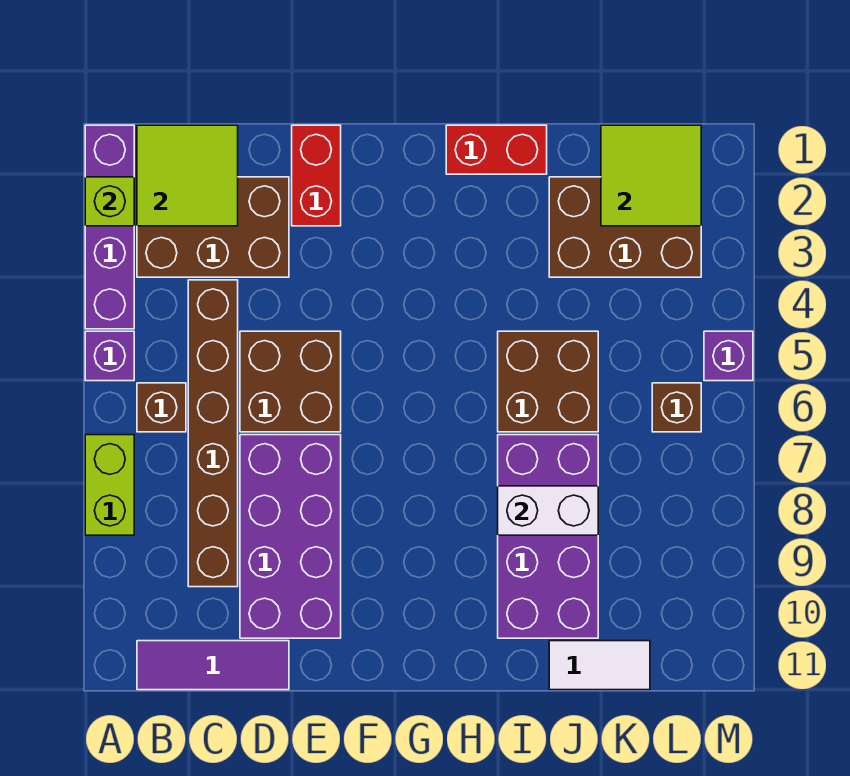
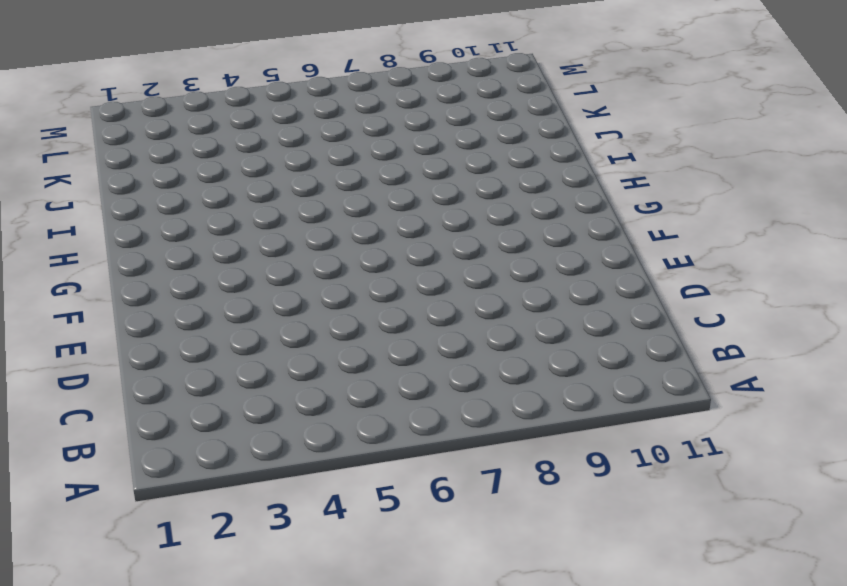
none -> purple 1x4 brick [85,125,134,329]
none -> purple 1x1 brick [85,331,134,381]
none -> lime 1x2 brick [85,435,134,535]

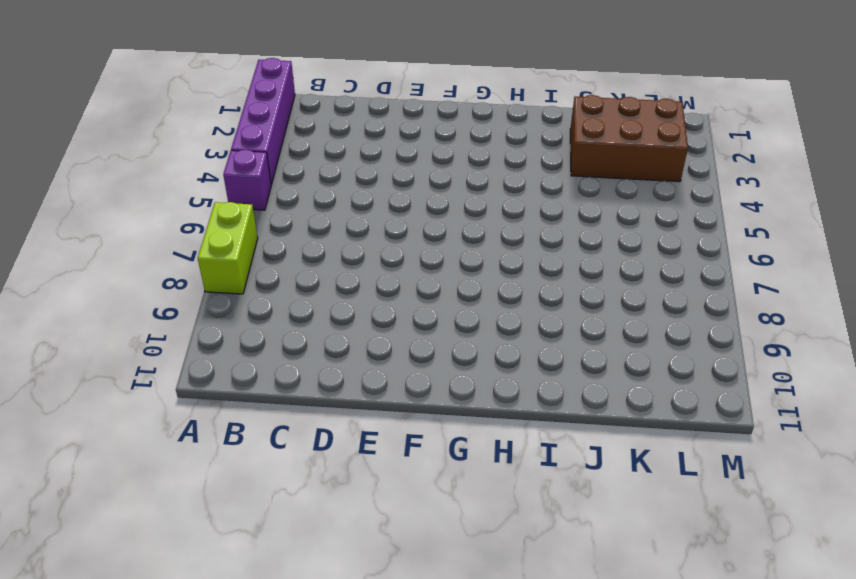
none -> brown 2x3 brick [137,177,289,277]
none -> brown 1x1 brick [137,383,186,432]
none -> purple 1x3 tile [137,641,289,690]

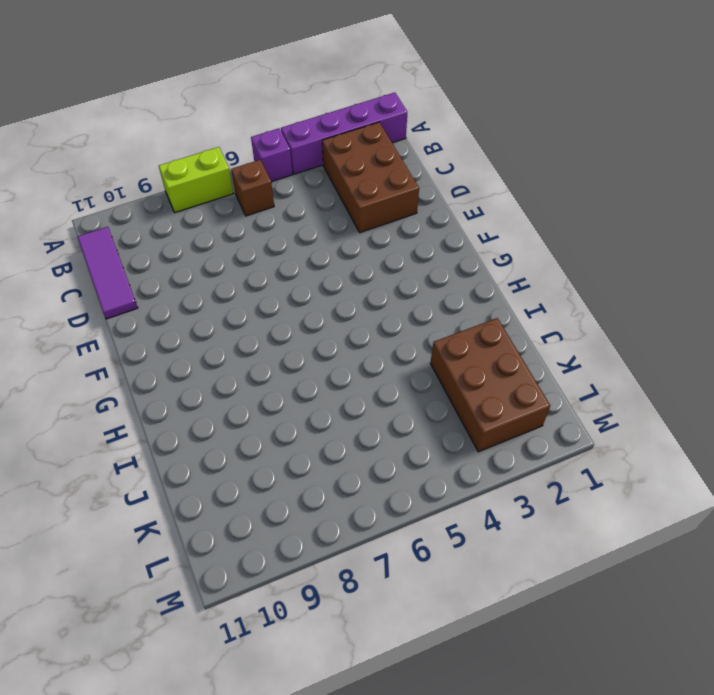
none -> brown 1x6 brick [188,280,238,587]
none -> brown 2x2 brick [240,331,341,432]
none -> purple 2x4 brick [240,435,341,638]

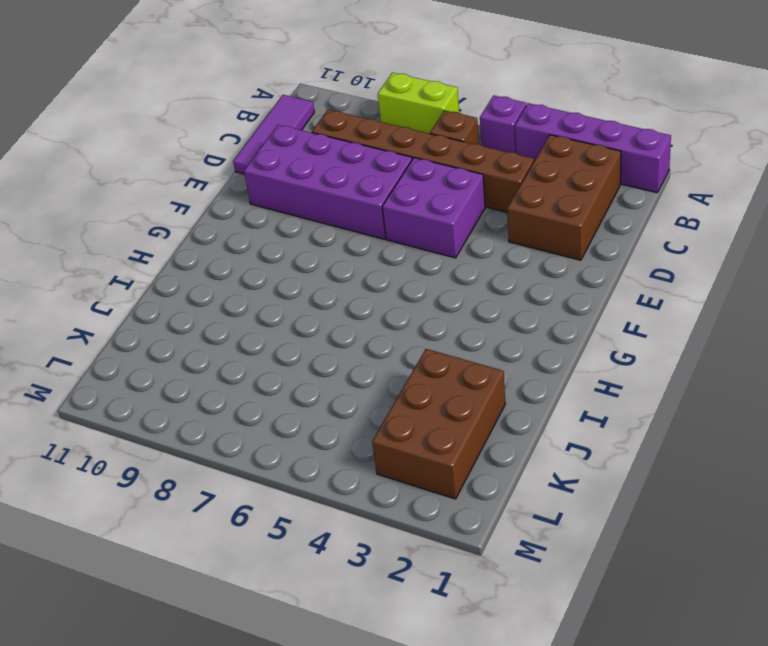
purple 2x2 brick [382,158,485,258] -> brown 2x2 brick [240,331,341,432]
none -> red 1x2 brick [292,125,341,226]
none -> red 1x2 brick [446,125,547,174]
none -> brown 2x2 brick [498,331,598,432]

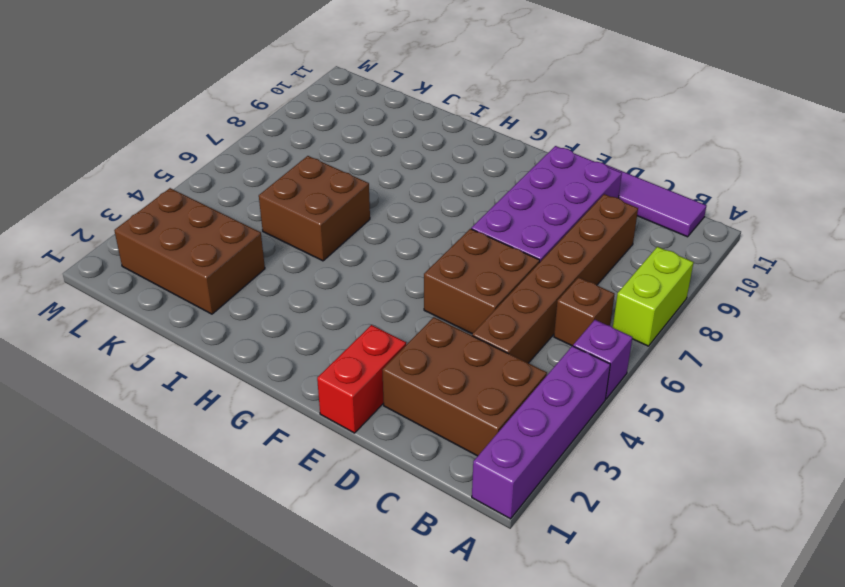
none -> red 1x2 brick [446,125,547,174]
none -> purple 2x4 brick [498,435,598,638]
none -> white 1x2 tile [549,641,650,690]

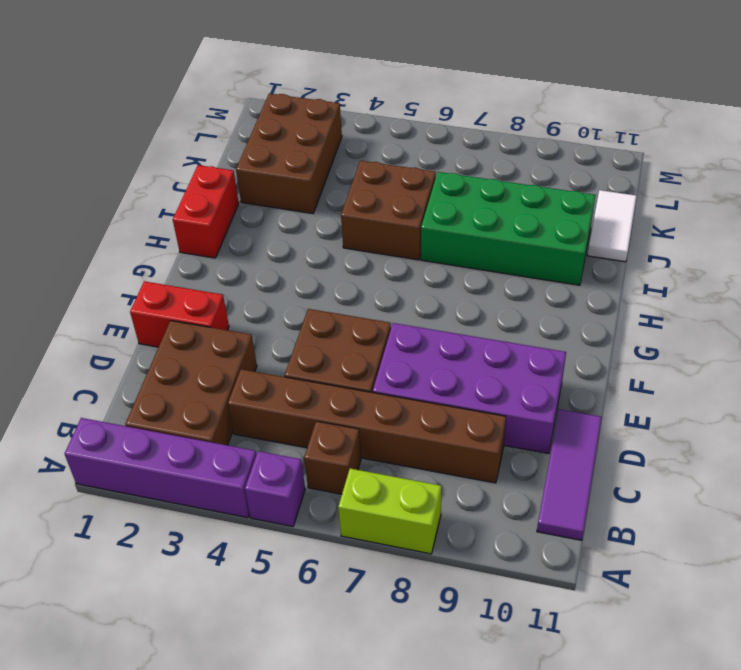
green 2x4 brick [421,172,595,285] -> purple 2x4 brick [498,435,598,638]
none -> brown 1x1 brick [652,383,701,432]
none -> purple 1x1 brick [704,331,753,381]
none -> lime 1x1 brick [85,177,134,226]

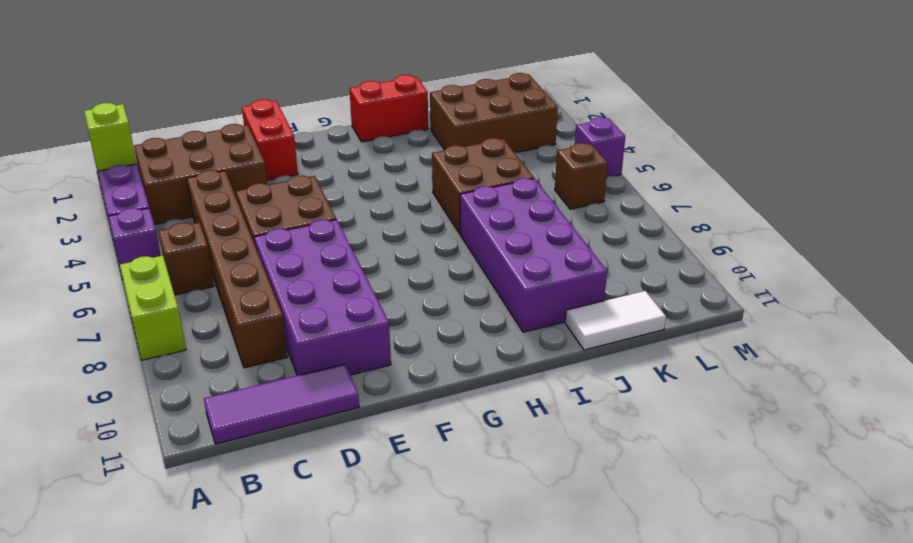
none -> lime 2x2 tile [137,125,238,226]
none -> white 1x2 brick [498,486,598,535]
none -> lime 2x2 tile [601,125,701,226]

